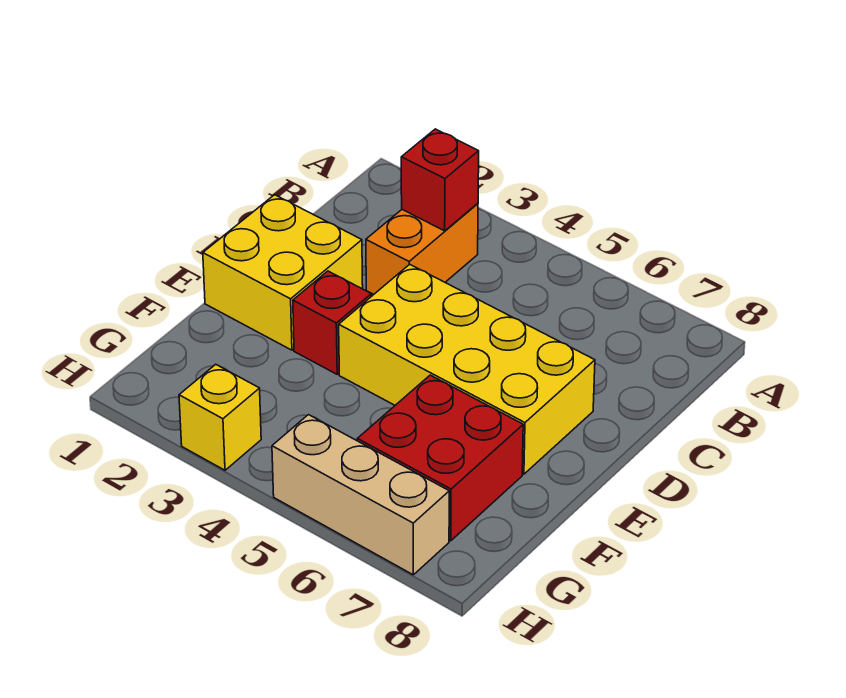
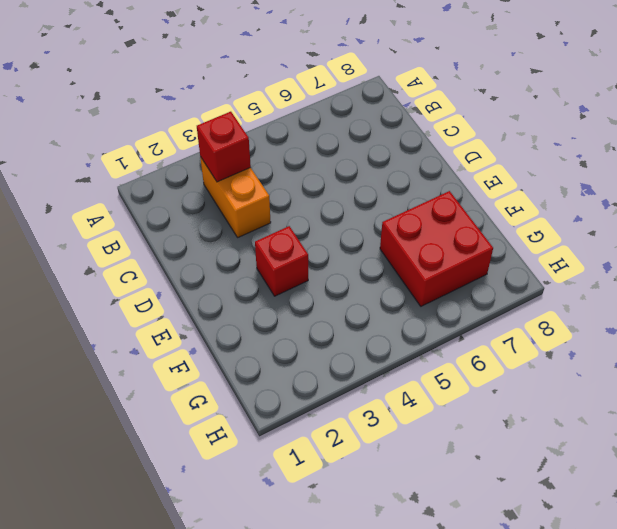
none -> yellow 2x2 brick [203,195,363,350]
none -> yellow 2x4 brick [339,264,595,474]

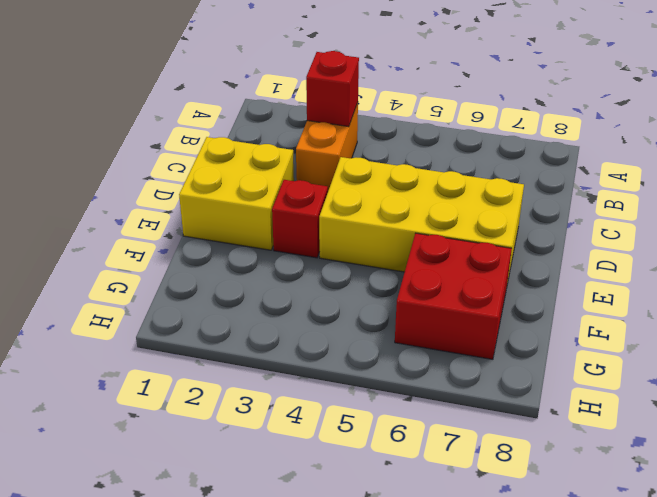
none -> yellow 1x1 brick [179,364,261,470]
none -> tan 1x3 brick [272,415,449,575]

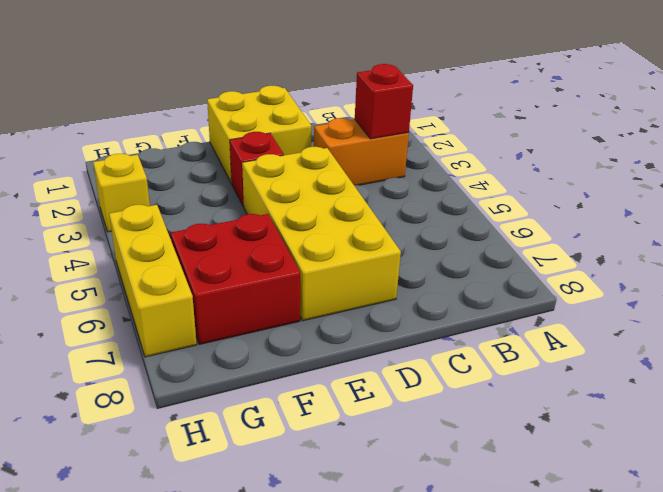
yellow 1x3 brick [109,205,197,357] -> tan 1x3 brick [272,415,449,575]

